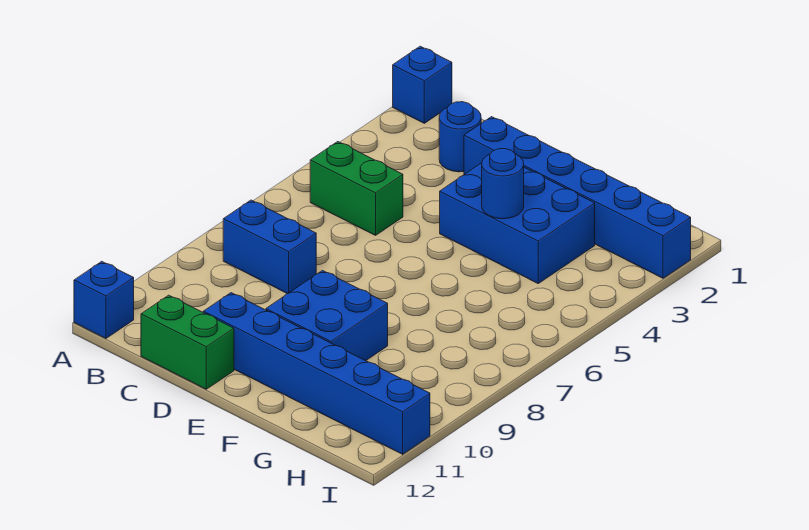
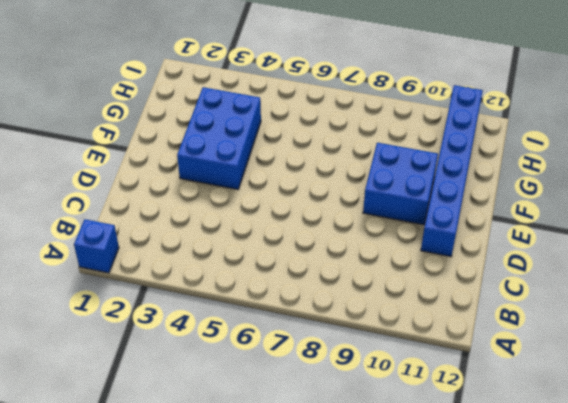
none -> blue 1x1 brick [74,261,134,338]
none -> green 1x2 brick [310,142,403,235]

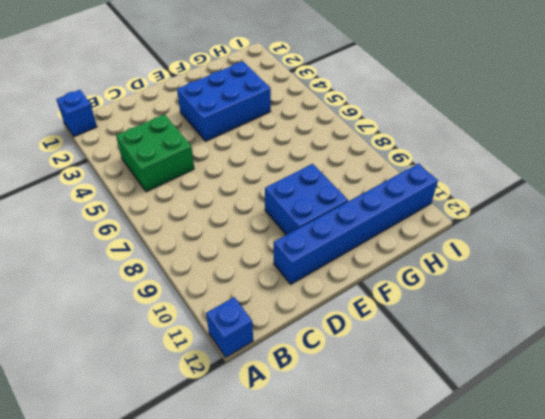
green 2x2 brick [116,114,194,192] -> green 1x2 brick [310,142,403,235]
none -> blue 1x2 brick [223,200,316,294]
none -> blue 1x1 round brick [439,102,481,172]

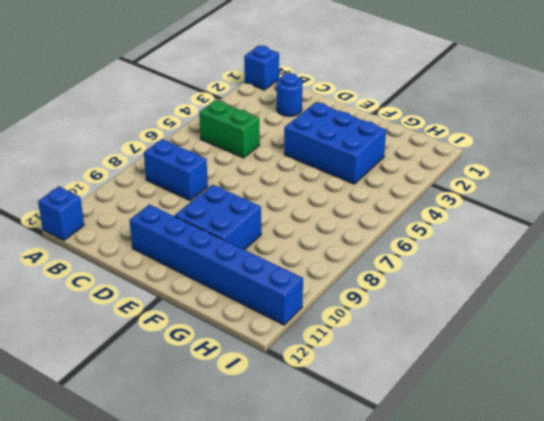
none -> green 1x2 brick [141,295,234,389]
none -> blue 1x6 brick [464,117,691,278]

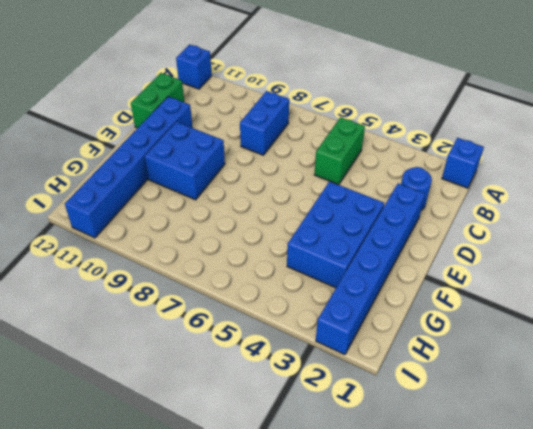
none -> blue 1x1 round brick [482,149,524,219]

